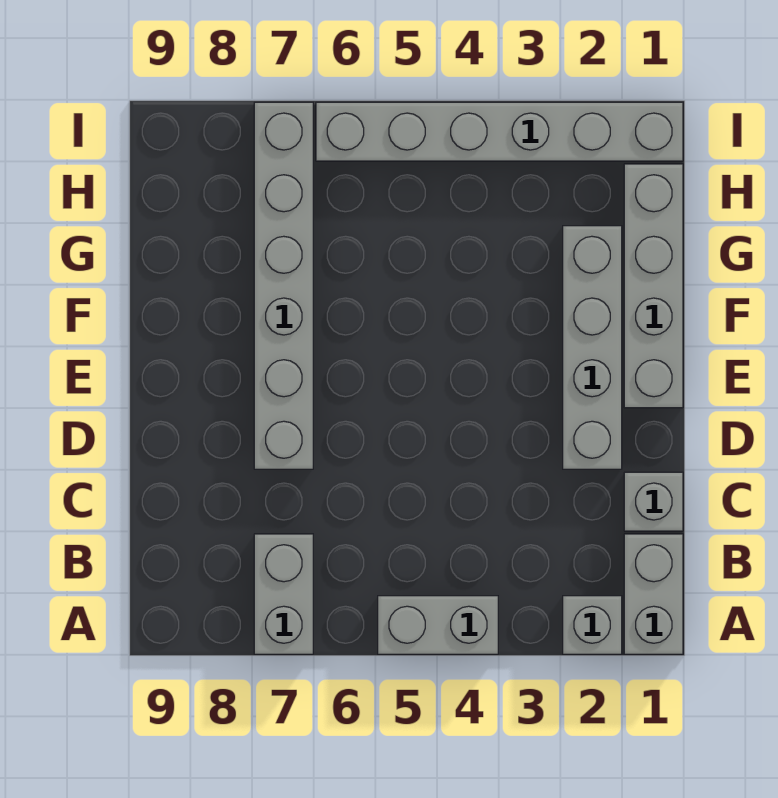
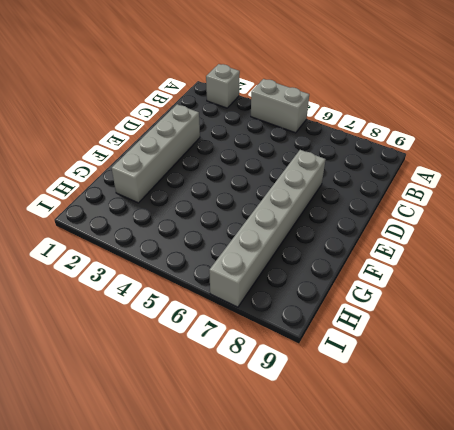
none -> grey 1x2 brick [624,534,683,654]
none -> grey 1x2 brick [254,534,313,654]

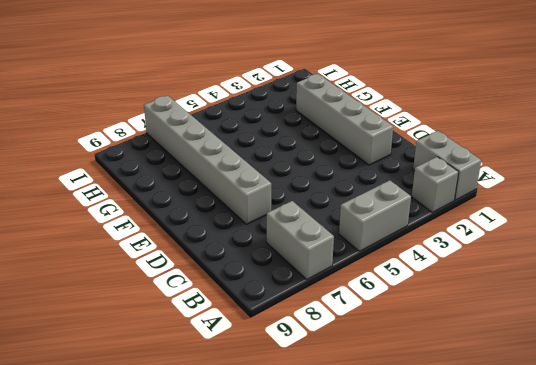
none -> grey 1x1 brick [624,472,683,531]
none -> grey 1x4 brick [624,164,683,408]

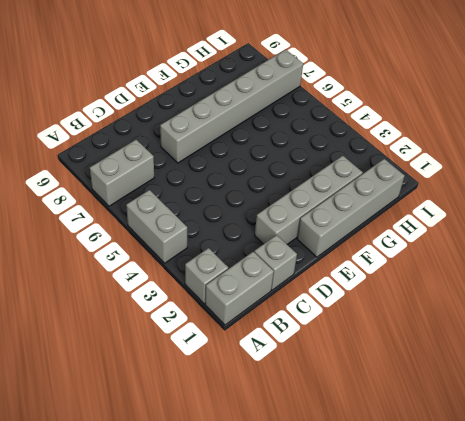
none -> grey 1x6 brick [316,102,683,161]

